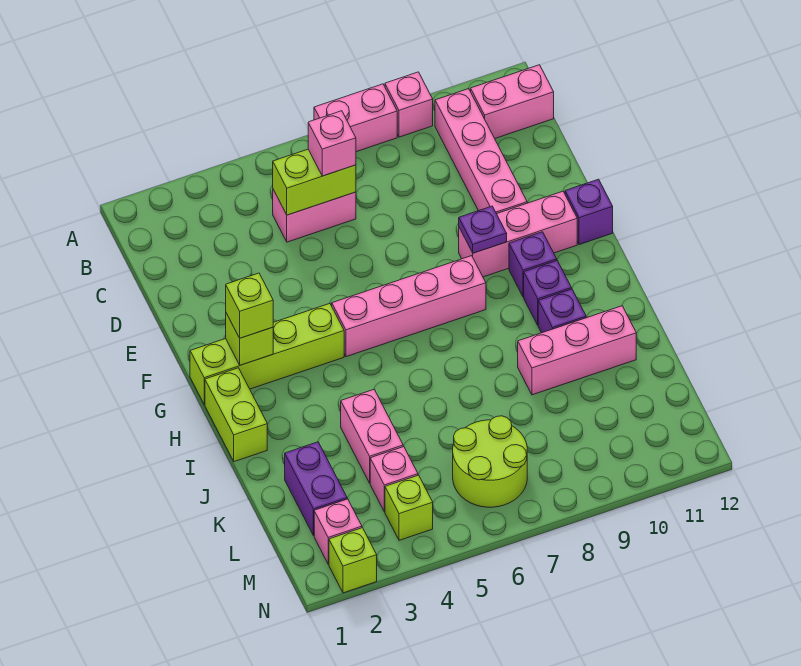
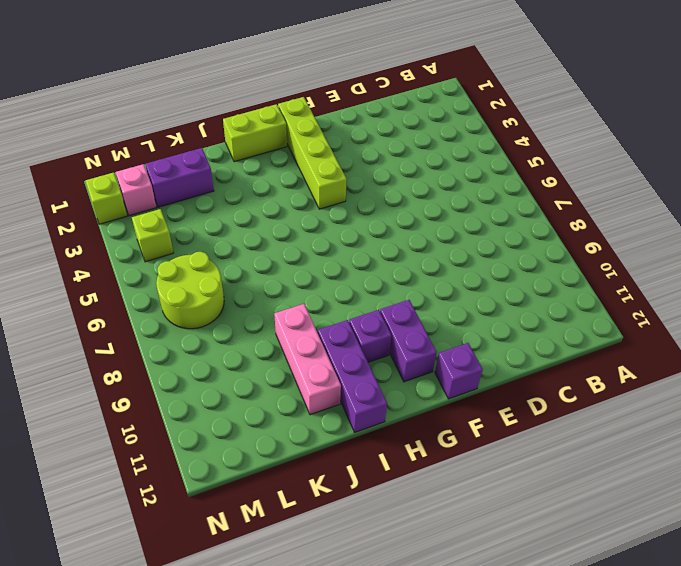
purple 1x2 brick [380,300,437,382] -> purple 1x1 brick [509,232,557,297]
purple 1x3 brick [318,320,387,432] -> purple 1x1 brick [538,289,586,333]
none -> pink 1x2 brick [314,84,397,152]
none -> pink 1x1 brick [385,72,433,137]
none -> pink 1x4 brick [435,89,527,214]

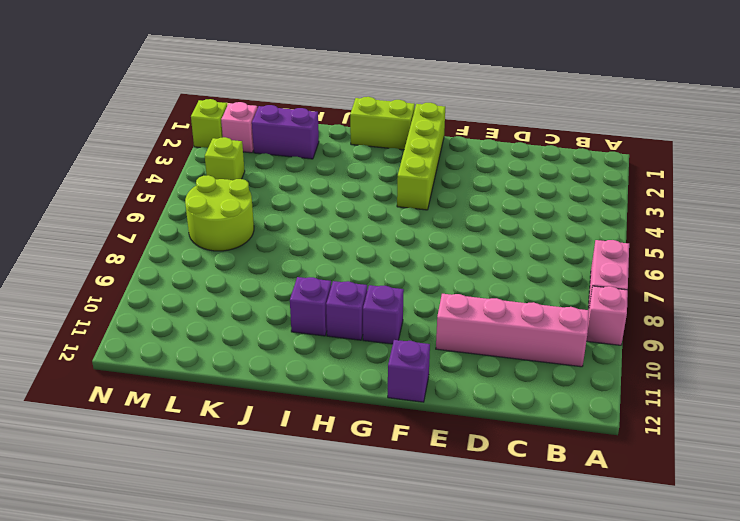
none -> pink 1x2 brick [471,65,554,138]
none -> pink 1x2 brick [273,190,356,242]
none -> pink 1x3 brick [459,191,577,277]

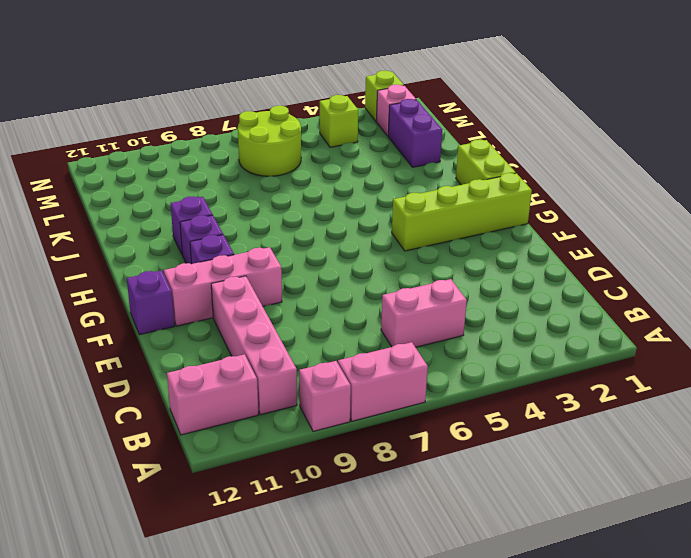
none -> pink 1x4 brick [332,256,486,357]
none -> pink 1x2 brick [341,390,403,483]
none -> pink 1x3 brick [518,306,636,395]

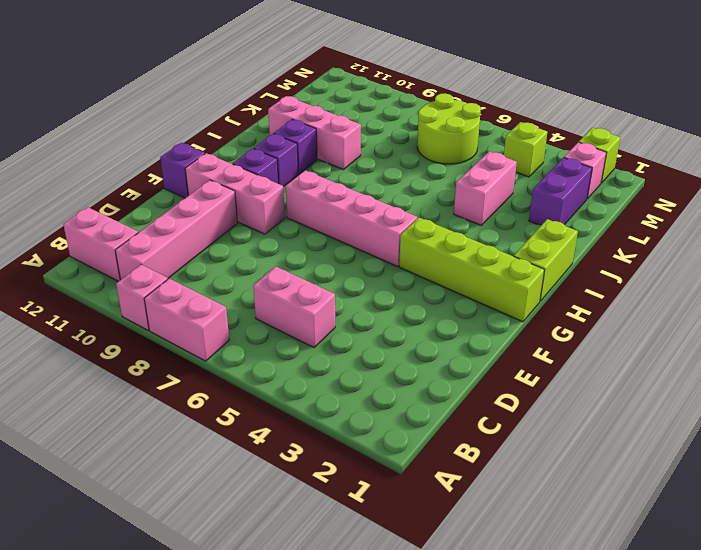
none -> pink 1x1 brick [370,447,418,512]
none -> lime 1x2 brick [273,149,356,215]
none -> purple 1x1 plate [459,206,507,253]

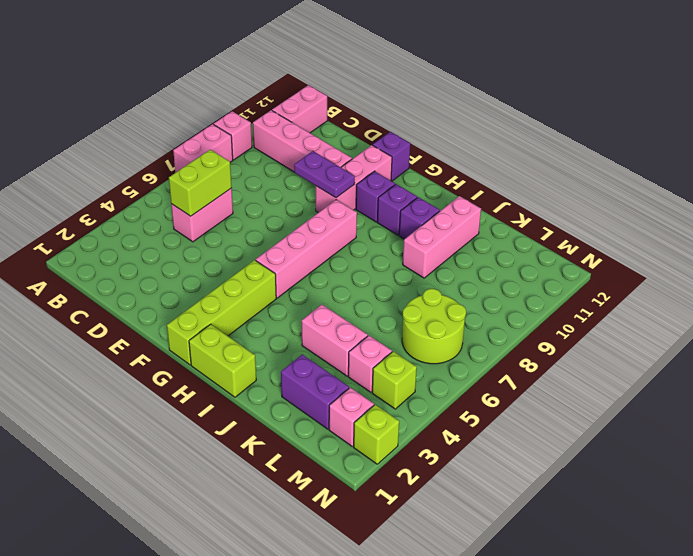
purple 1x2 plate [294,151,355,198] -> purple 1x1 plate [459,206,507,253]
none -> lime 1x1 brick [226,313,273,365]
none -> pink 1x1 brick [308,111,356,176]
none -> lime 1x1 brick [226,273,273,338]

